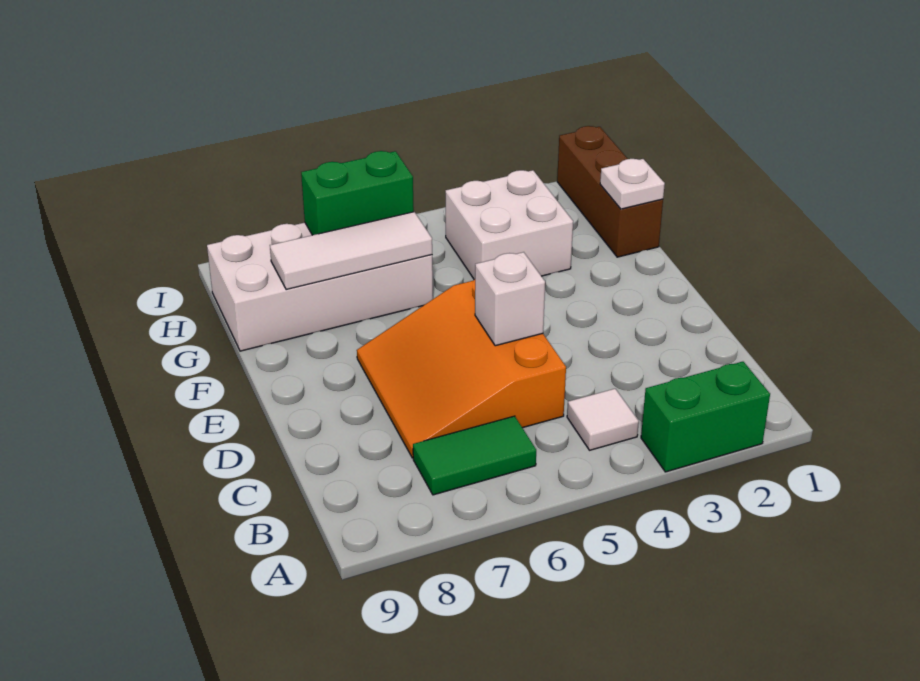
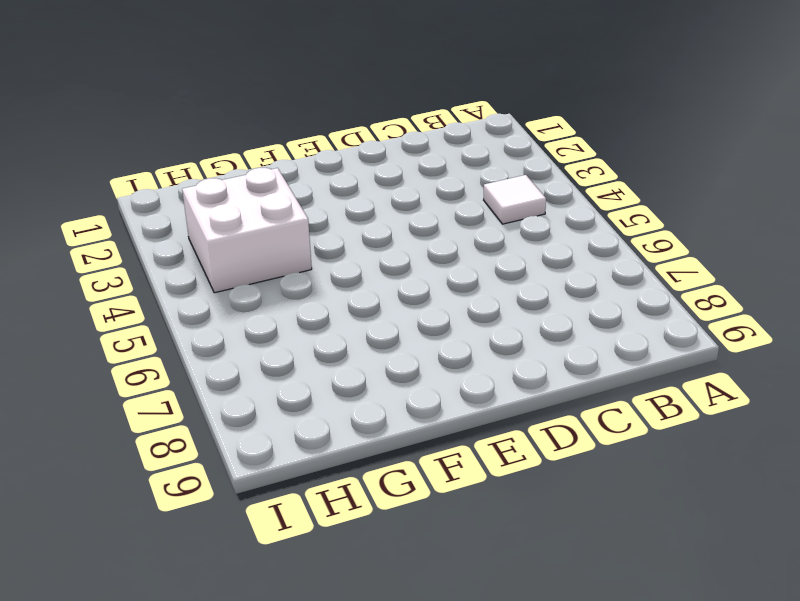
none -> green 1x2 brick [641,362,770,472]
none -> green 1x2 tile [413,416,536,495]

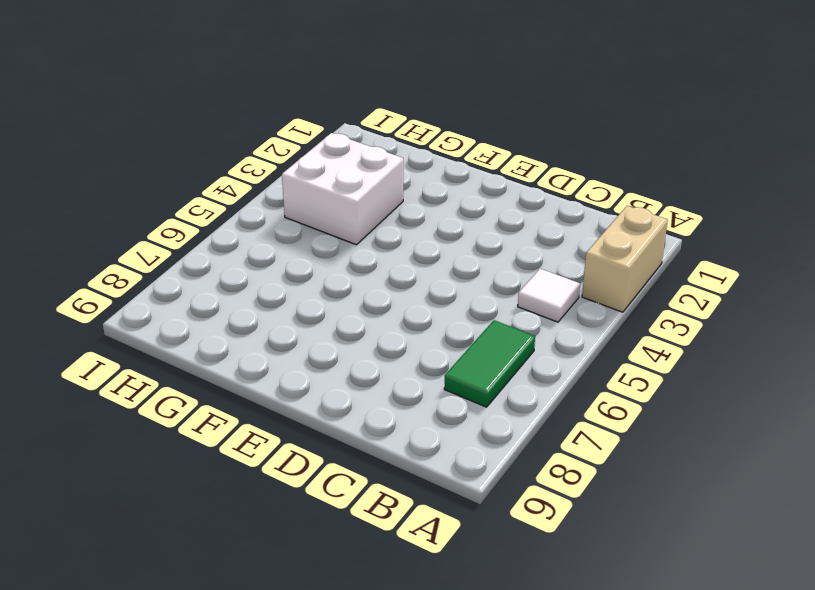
tan 1x2 brick [582,206,668,312] -> green 1x2 brick [641,362,770,472]
none -> orange 3x3 slope [357,280,566,458]
none -> brown 1x3 brick [557,126,663,257]

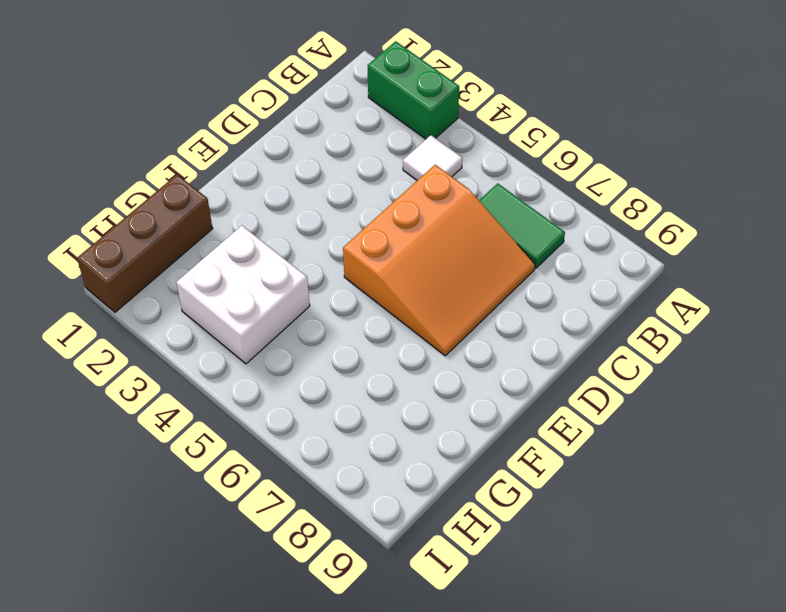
none -> white 2x4 brick [207,223,433,351]
none -> white 1x1 brick [475,252,545,346]

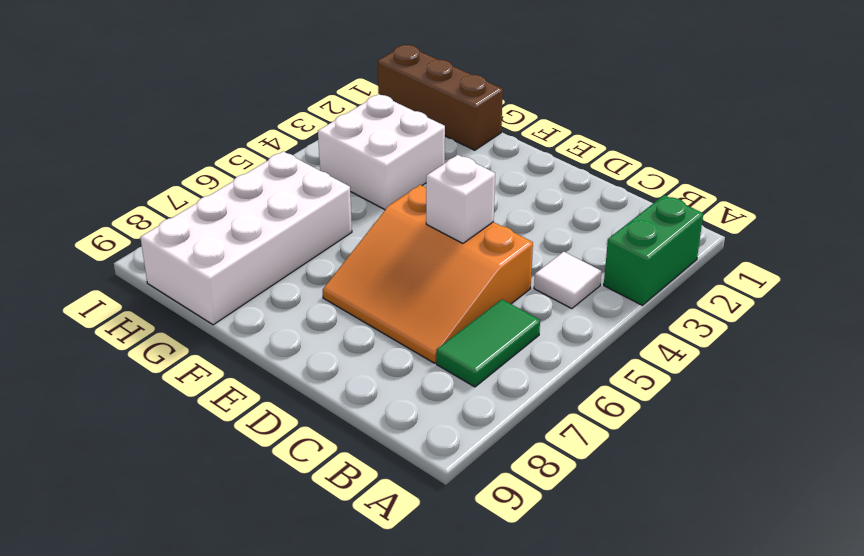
none -> white 1x1 plate [600,159,665,209]
none -> white 1x3 tile [270,212,432,290]

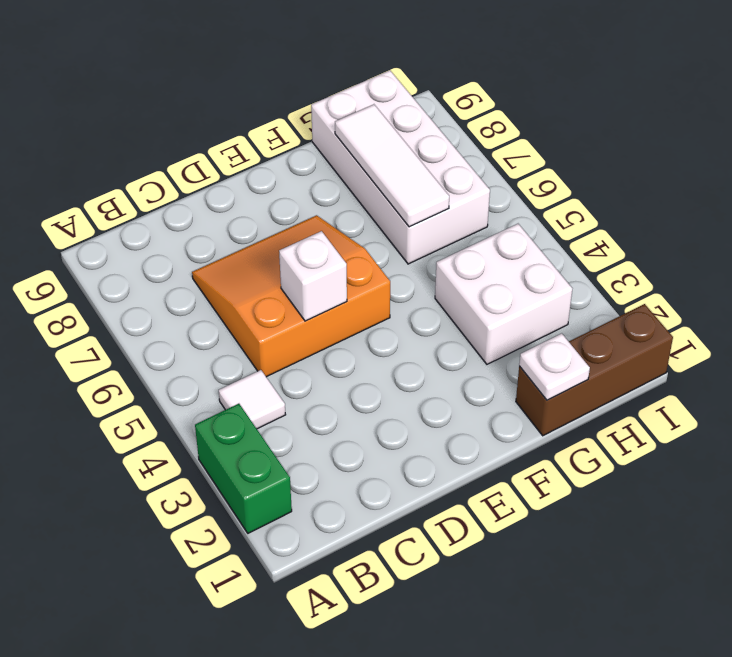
none -> green 1x2 tile [413,416,536,495]
none -> green 1x2 brick [301,151,414,235]

